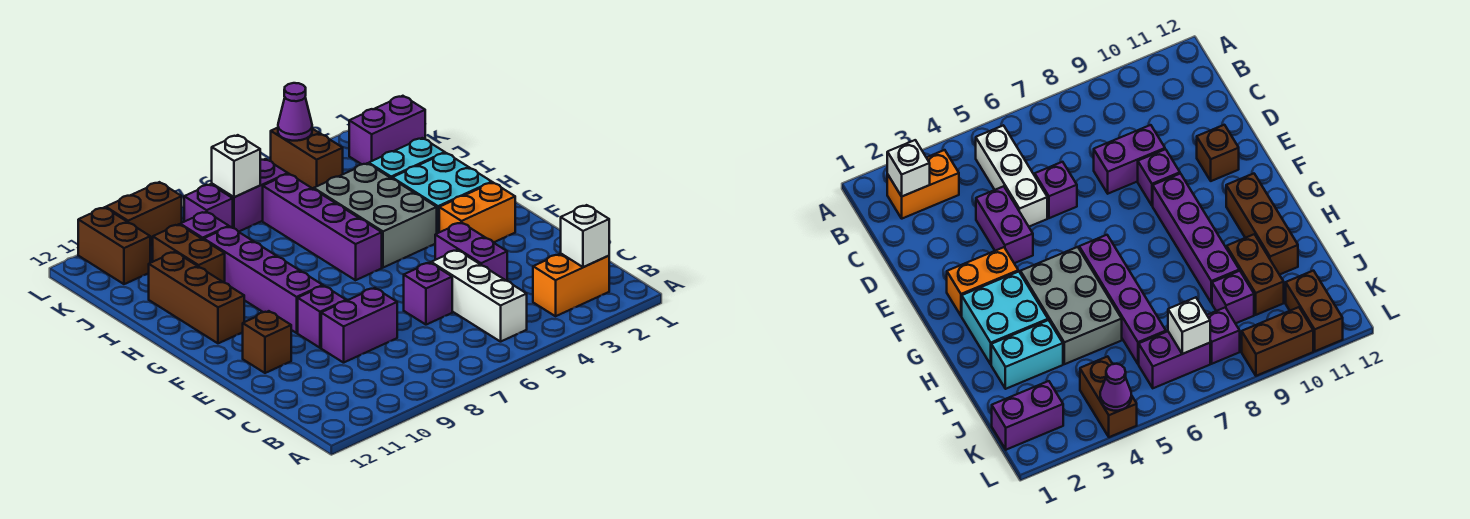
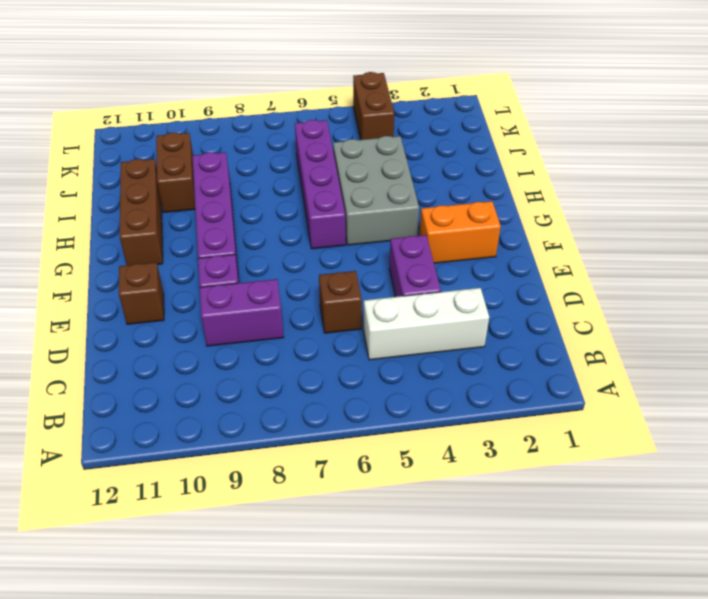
white 1x3 brick [363,288,489,360] -> white 1x3 brick turned to [431,250,527,342]
brown 1x1 brick [319,271,362,333] -> purple 1x1 brick [404,263,452,325]
none -> orange 1x2 brick [533,253,609,316]
none -> cyan 2x2 brick [392,153,492,233]
none -> cyan 1x2 brick [369,138,445,178]

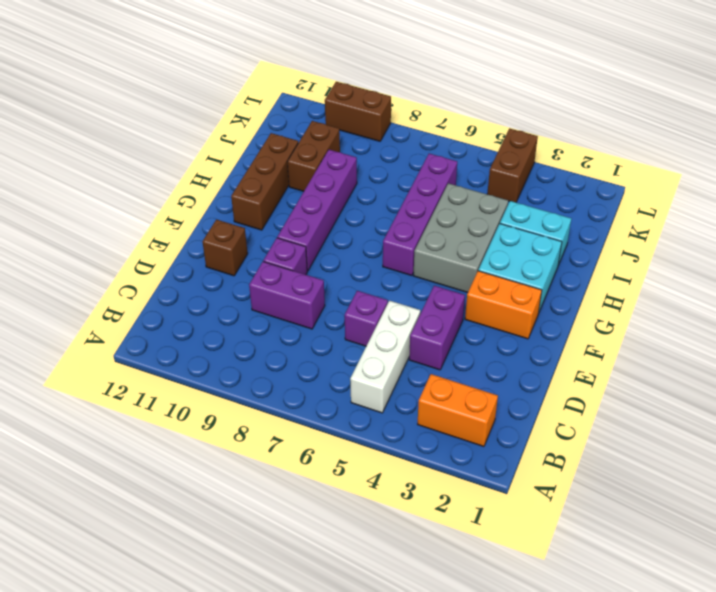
none -> purple 1x1 brick [180,212,229,240]
none -> purple 1x2 brick [349,96,425,164]
none -> purple 1x2 brick [212,159,288,232]

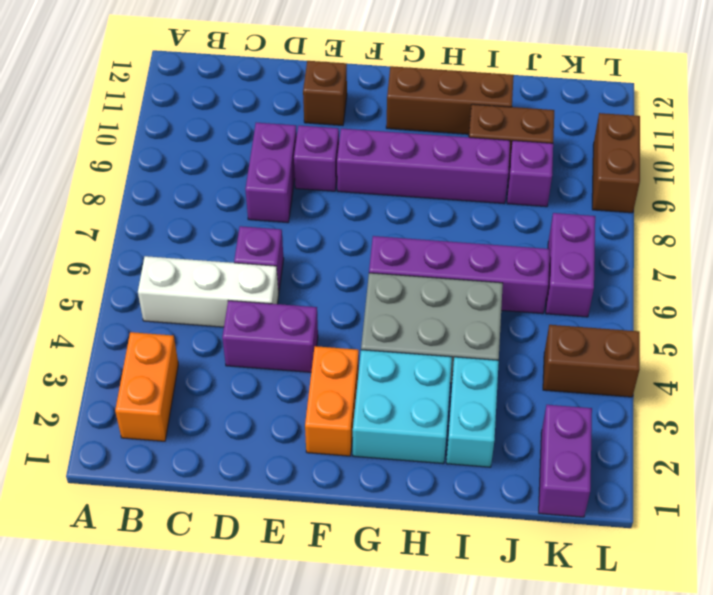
none -> purple 1x1 brick [184,184,233,228]
none -> brown 1x2 brick [78,207,150,284]
none -> white 1x1 brick [561,205,609,267]

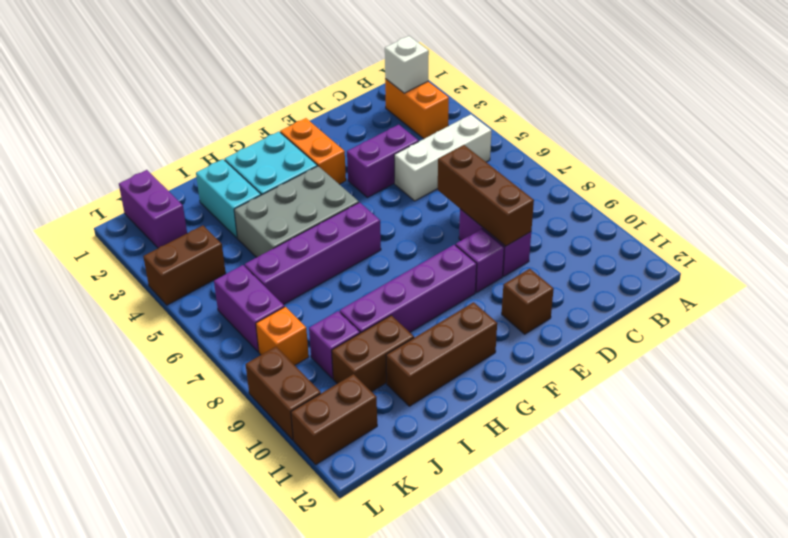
brown 1x3 brick [438,145,534,246] -> none
orange 1x1 brick [256,307,309,365] -> purple 1x1 brick [184,184,233,228]
none -> purple 1x1 brick [404,263,452,325]
none -> white 1x1 brick [212,135,260,197]
none -> purple 1x1 cone [278,83,312,141]

